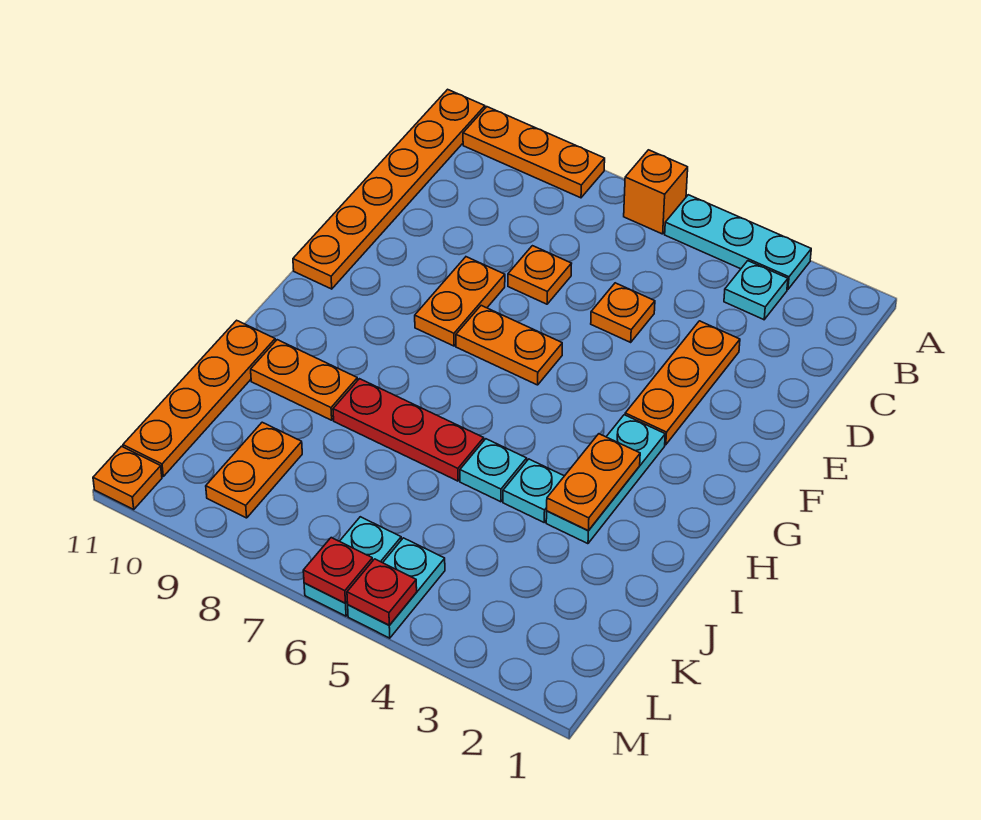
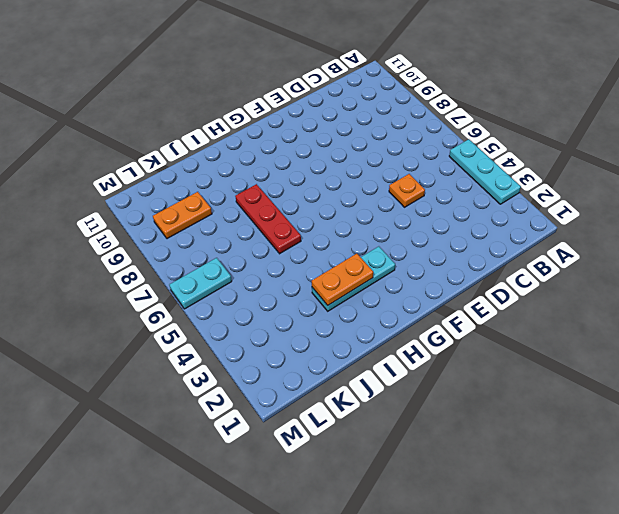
none -> orange 1x1 brick [624,150,688,234]
none -> orange 1x3 plate [463,107,605,198]
none -> orange 1x6 plate [293,89,485,289]

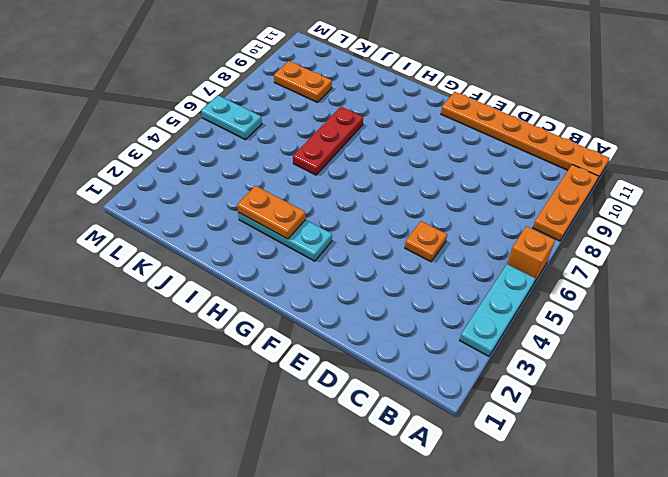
none -> cyan 1x1 plate [724,261,788,320]
none -> orange 1x3 plate [625,321,740,445]
none -> orange 1x1 plate [508,246,572,304]

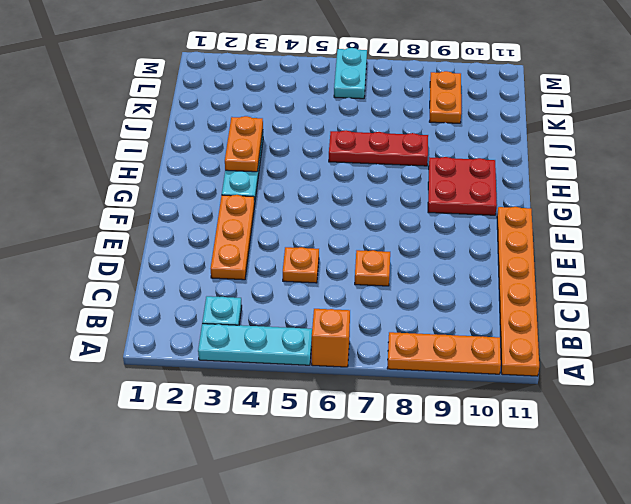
red 2x2 plate [428,157,497,215] -> none
none -> orange 1x2 plate [415,257,505,346]
none -> orange 1x2 plate [456,306,562,385]
none -> cyan 1x1 plate [503,459,564,522]

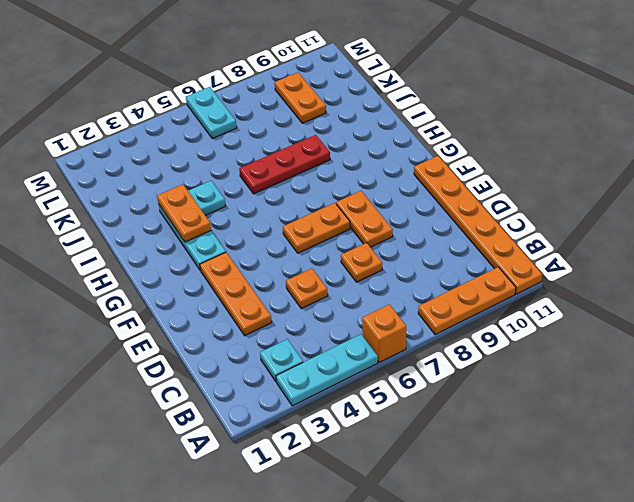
none -> cyan 1x1 plate [460,439,527,502]
none -> orange 1x2 plate [251,340,358,420]
none -> orange 1x4 plate [123,320,275,476]

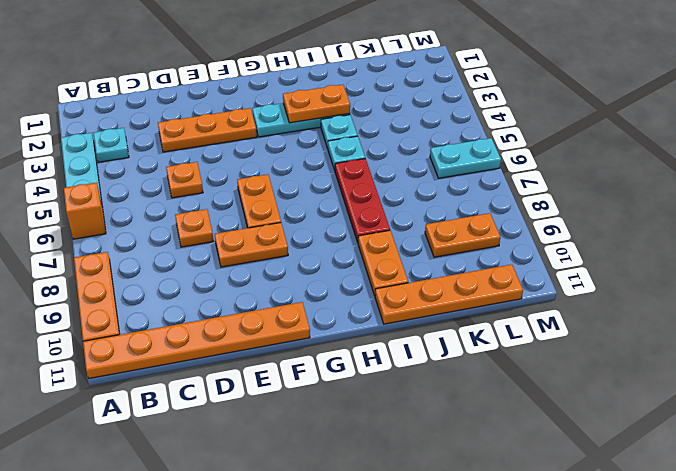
none -> cyan 1x2 plate [348,538,445,638]
none -> orange 1x1 plate [93,446,162,509]
none -> red 1x1 plate [347,559,417,625]

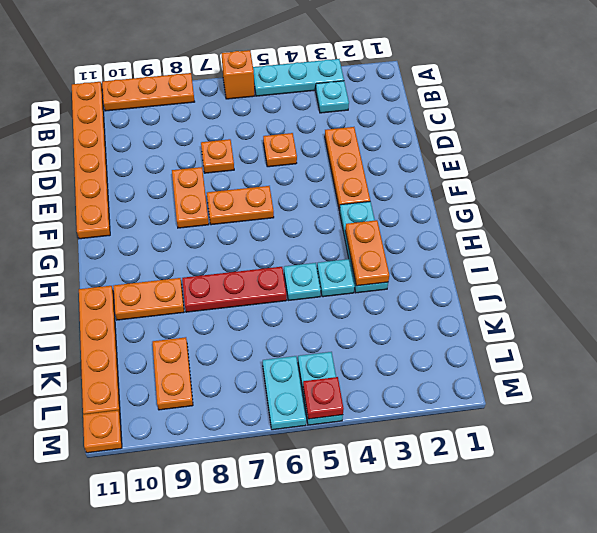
none -> red 1x1 plate [303,538,373,603]

